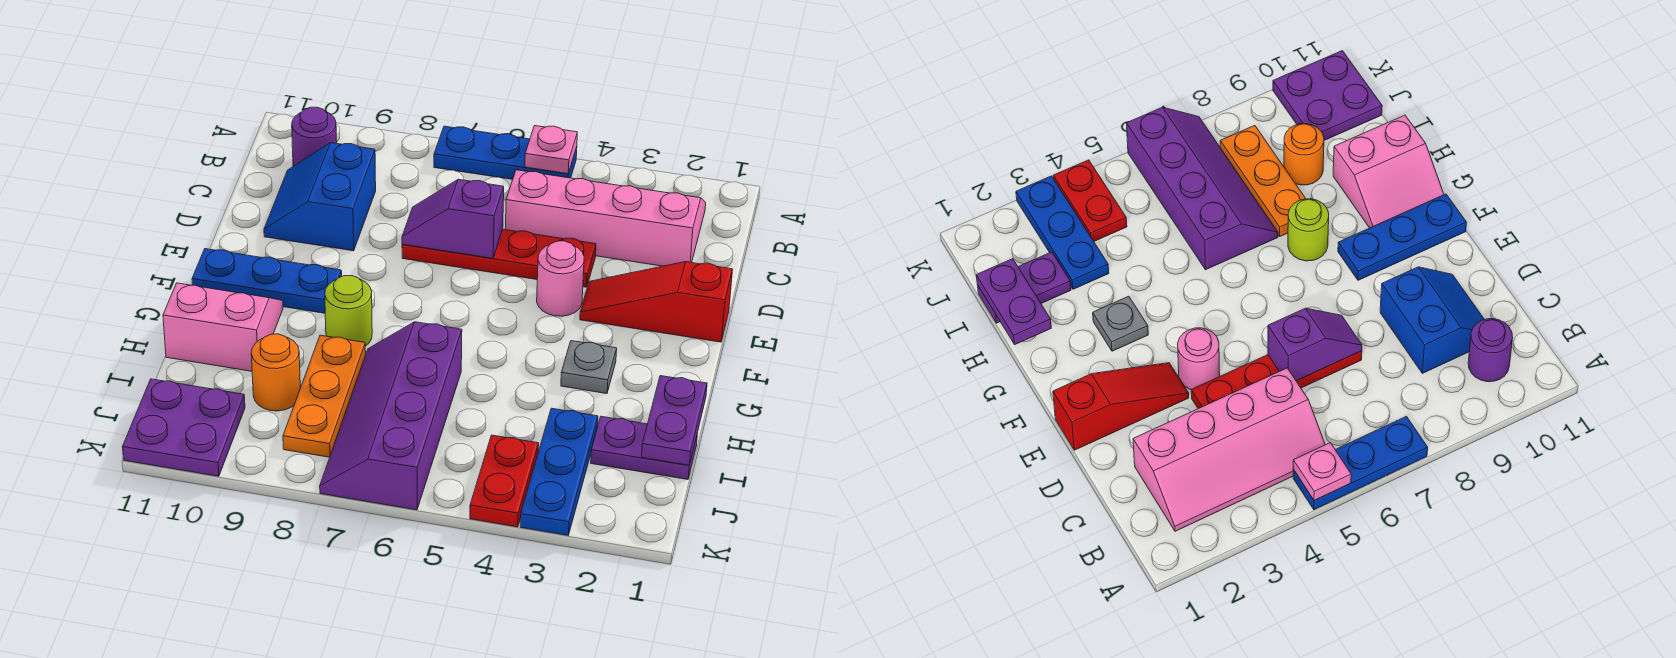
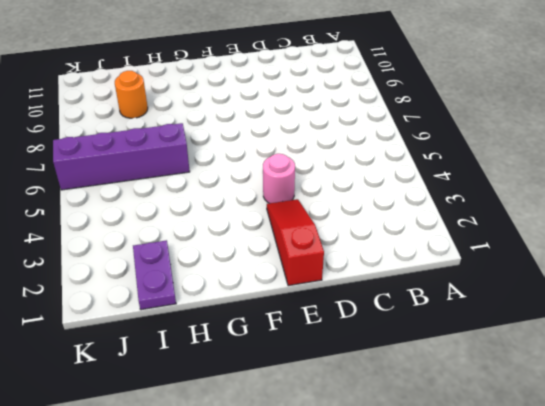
none -> blue 1x3 plate [434,126,577,179]
none -> pink 2x4 slope [505,170,706,266]
none -> purple 1x1 round brick [292,107,337,166]

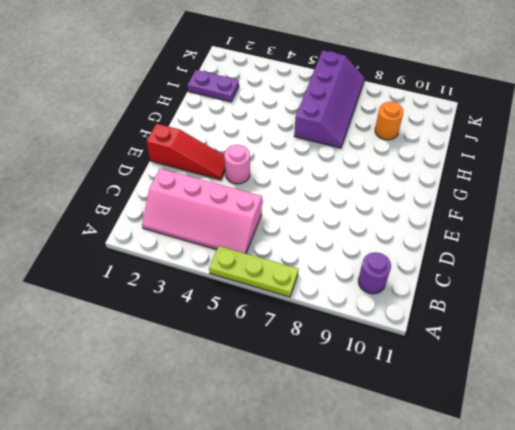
lime 1x3 plate [209,246,298,297] -> blue 1x3 plate [434,126,577,179]
none -> blue 2x2 slope [264,143,376,251]
none -> red 1x4 plate [402,229,596,287]
none -> blue 1x3 plate [192,249,342,313]

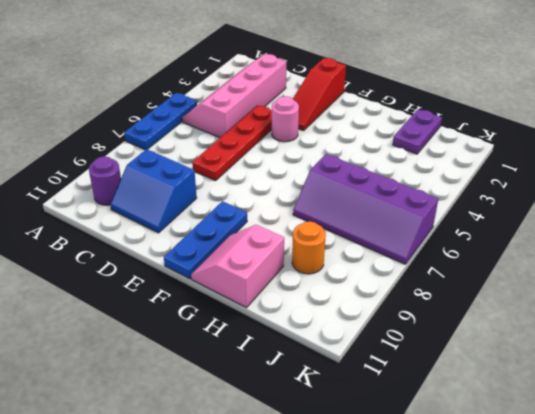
none -> grey 1x1 plate [561,341,617,394]
none -> lime 1x1 round brick [325,276,372,346]
none -> orange 1x3 plate [283,335,366,457]

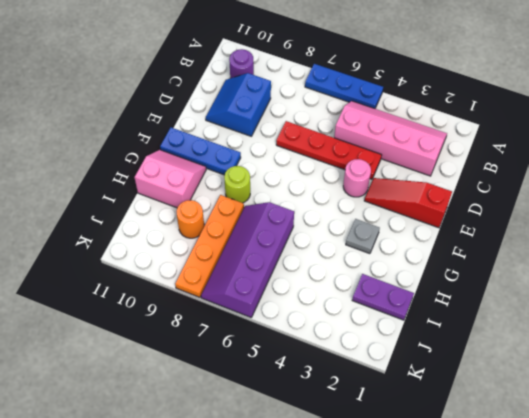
orange 1x4 plate [175,195,244,297] -> orange 1x3 plate [283,335,366,457]
none -> blue 1x3 plate [520,408,598,535]
none -> red 1x2 plate [470,435,539,527]
none -> purple 2x2 plate [123,379,245,476]

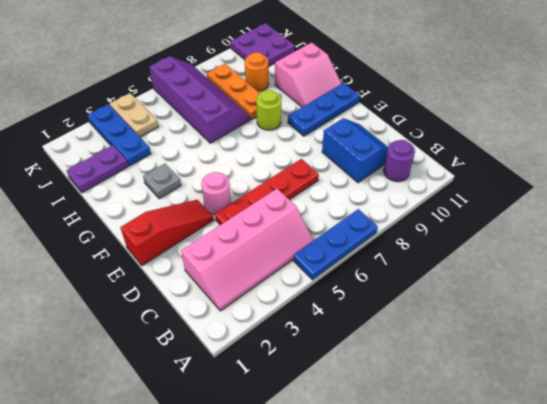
tan 1x2 plate [110,93,158,137] -> red 1x2 plate [470,435,539,527]
none -> pink 1x1 plate [525,126,577,174]
none -> purple 1x2 slope [402,179,504,258]
none -> purple 1x2 plate [642,376,707,465]

